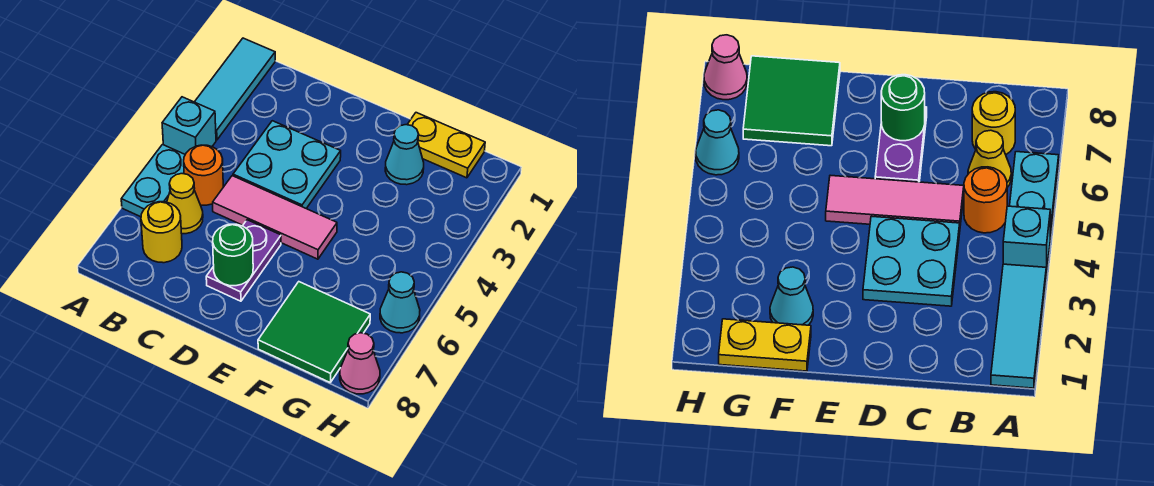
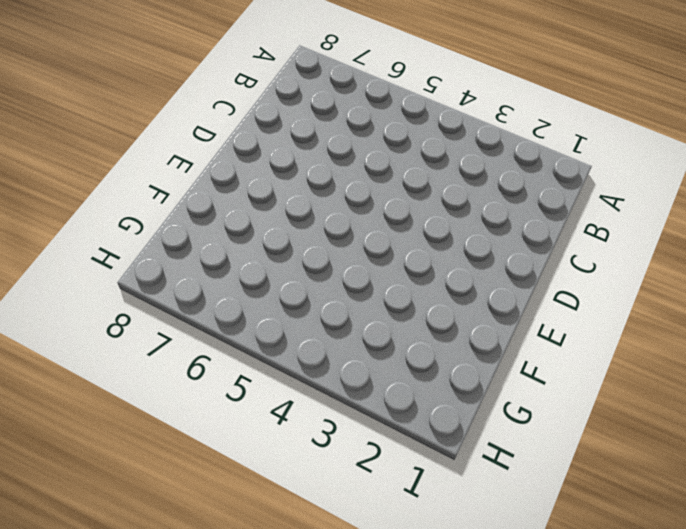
none -> cyan 1x3 tile [195,38,275,140]
none -> cyan 1x1 brick [162,97,216,154]
none -> cyan 1x2 plate [121,145,185,217]

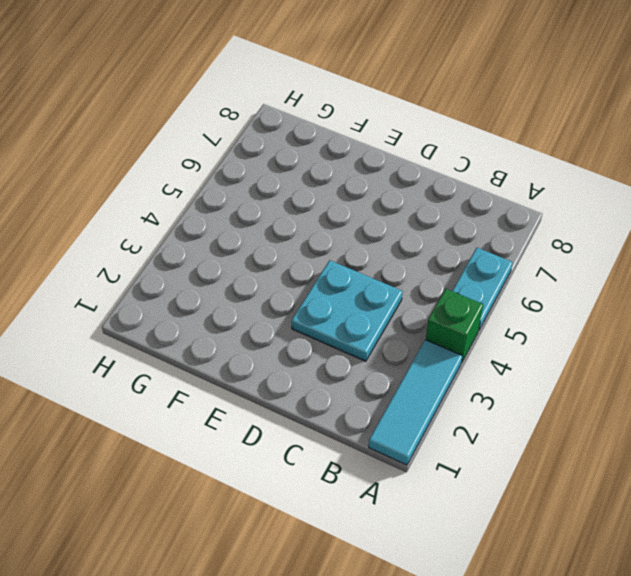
green 1x1 brick [426,289,483,363] -> cyan 1x1 brick [162,97,216,154]
none -> orange 1x1 round brick [184,145,223,205]
none -> yellow 1x1 cone [167,174,203,234]
none -> yellow 1x1 round brick [141,202,182,263]

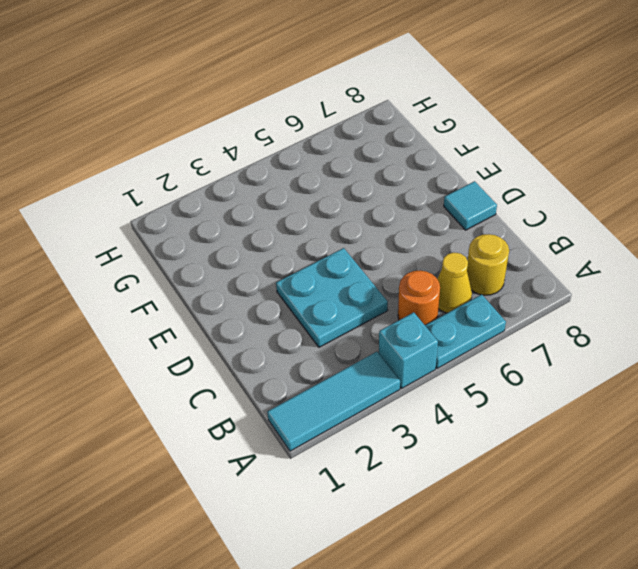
cyan 1x1 tile [444,181,497,230] -> none
none -> pink 1x3 tile [213,176,337,259]
none -> purple 1x2 plate [206,220,281,301]
none -> yellow 1x2 plate [407,113,485,178]

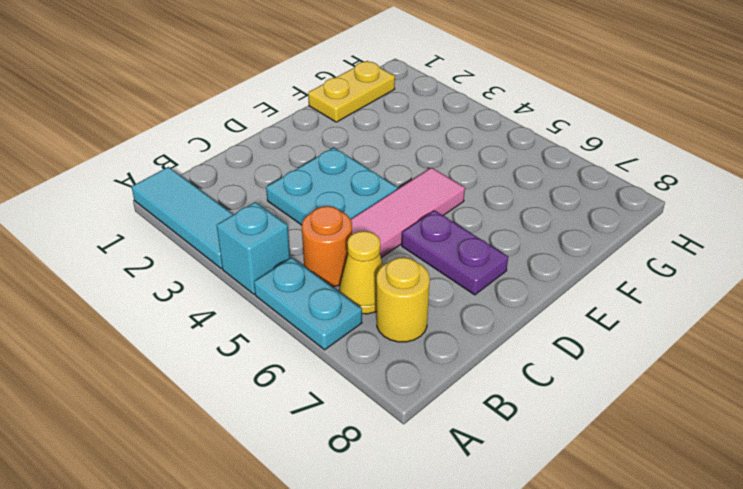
none -> cyan 1x1 cone [385,125,424,185]
none -> green 2x2 tile [258,282,370,382]
none -> cyan 1x1 cone [380,272,420,333]

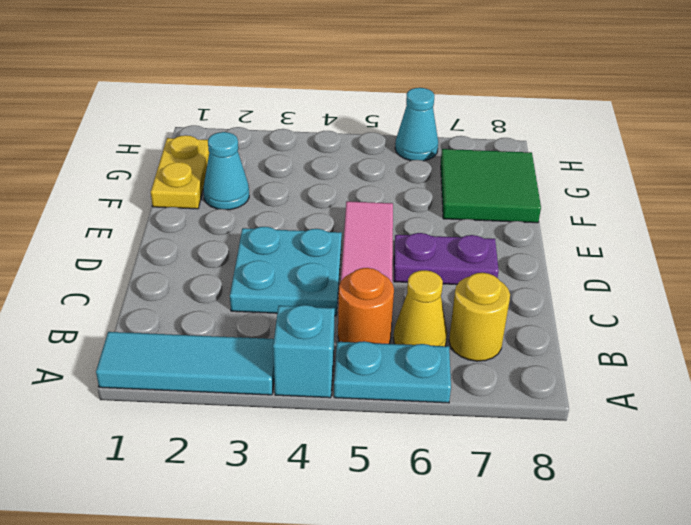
none -> pink 1x1 cone [340,333,380,394]
none -> green 1x1 round brick [213,224,253,286]

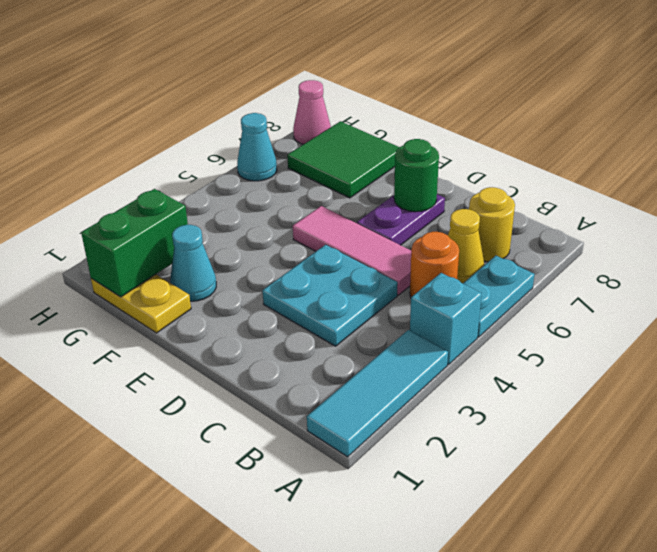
green 1x2 brick [81,189,188,297] -> none

